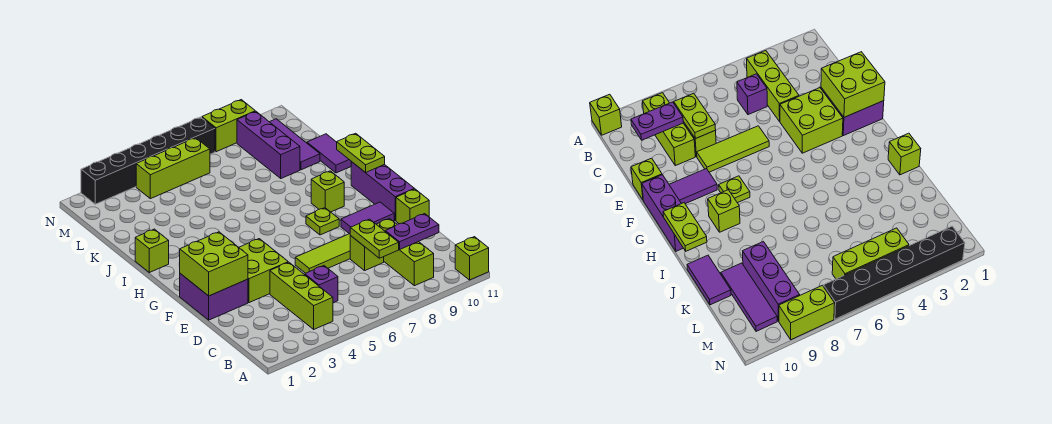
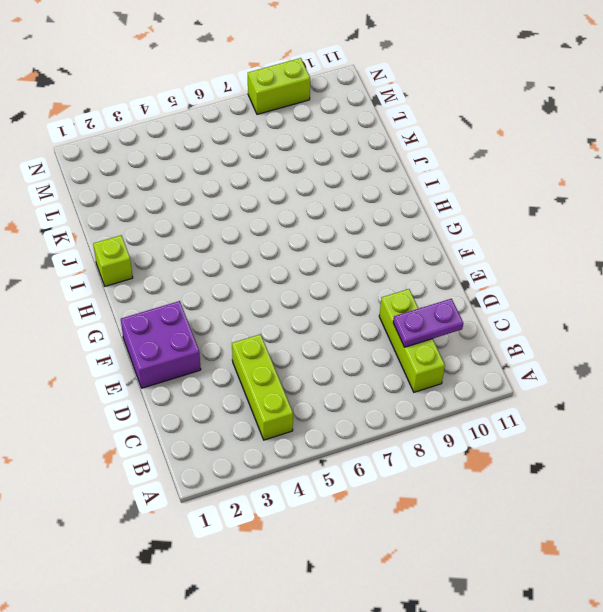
none -> lime 1x1 brick [455,237,489,280]
none -> purple 1x1 brick [305,266,338,303]
none -> lime 1x1 brick [350,236,384,271]

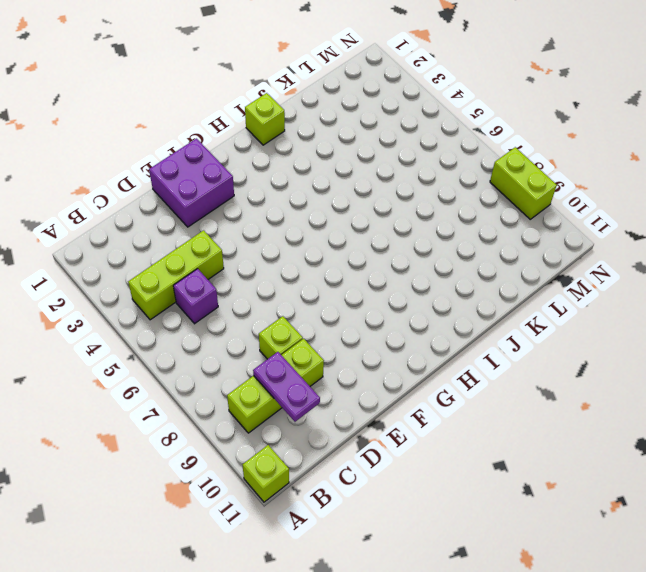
none -> lime 2x2 brick [239,239,288,303]
none -> lime 1x3 tile [295,234,350,273]
none -> lime 1x1 brick [396,189,429,224]

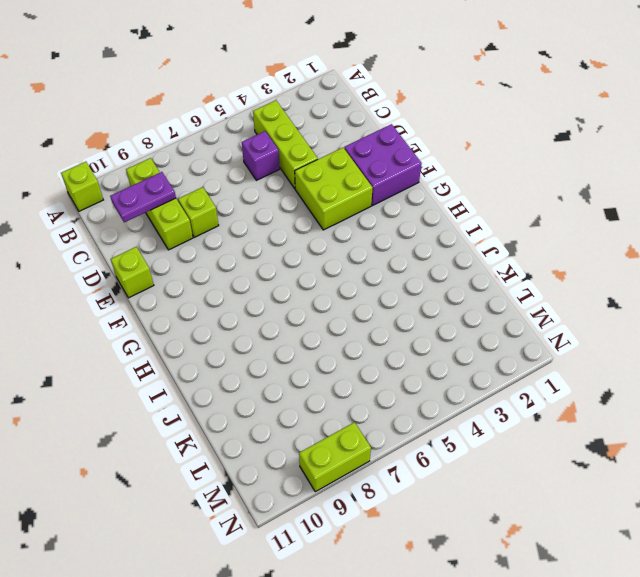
none -> lime 1x3 tile [295,234,350,273]
none -> purple 1x2 tile [341,202,394,234]
none -> purple 1x3 brick [351,162,414,220]

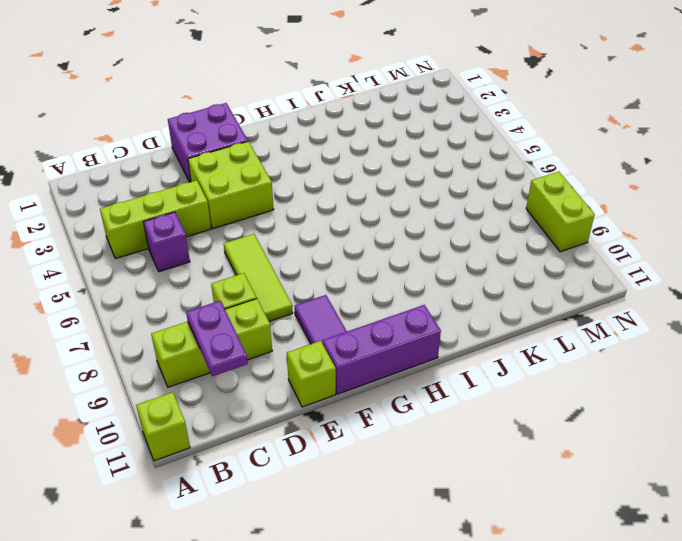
none -> lime 1x1 plate [306,208,339,235]
none -> lime 1x1 brick [311,171,344,212]
none -> lime 1x1 brick [135,229,169,273]

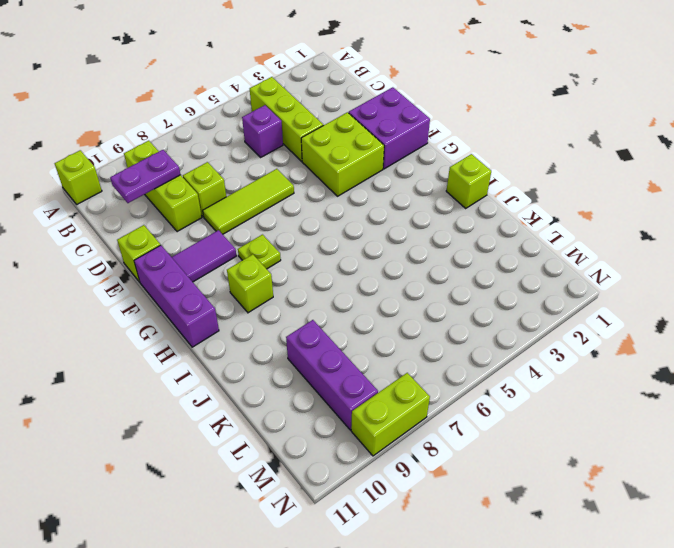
none -> purple 1x2 tile [307,134,352,173]
none -> purple 1x3 tile [270,119,320,170]
none -> lime 1x3 brick [136,138,210,199]

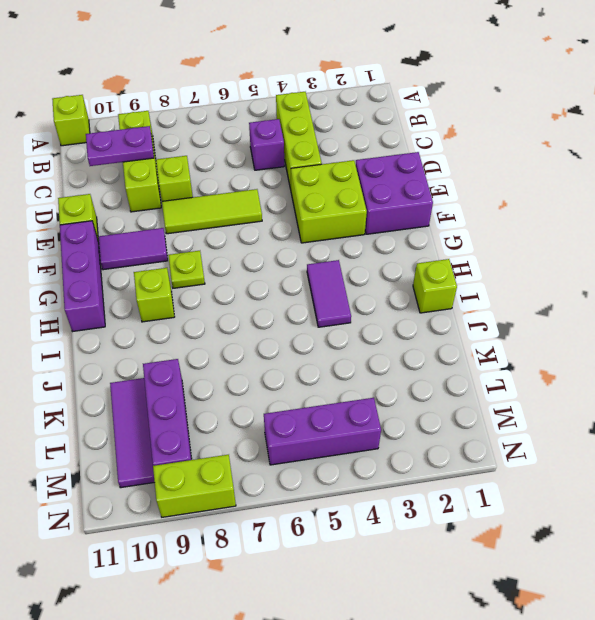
purple 1x2 tile [307,260,351,327] -> purple 1x2 tile moved to [307,134,352,173]
purple 1x3 brick [264,398,381,465] -> lime 1x3 brick [136,138,210,199]
none -> black 1x6 brick [81,117,215,204]
none -> lime 1x2 plate [350,219,399,258]
none -> lime 2x2 brick [179,232,248,296]

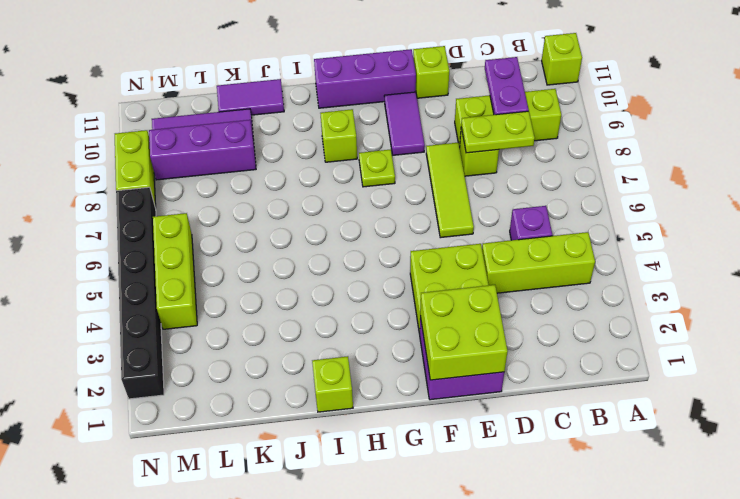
none -> lime 1x2 plate [337,133,385,173]

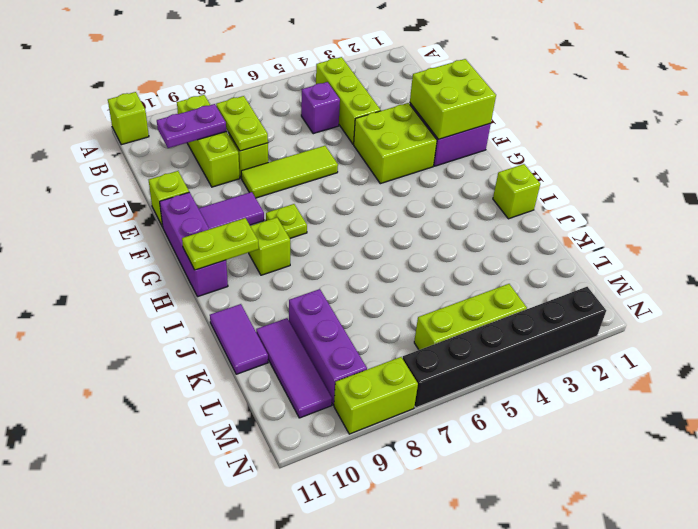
lime 1x2 plate [182,218,259,270] -> lime 1x2 plate turned to [337,133,385,173]

